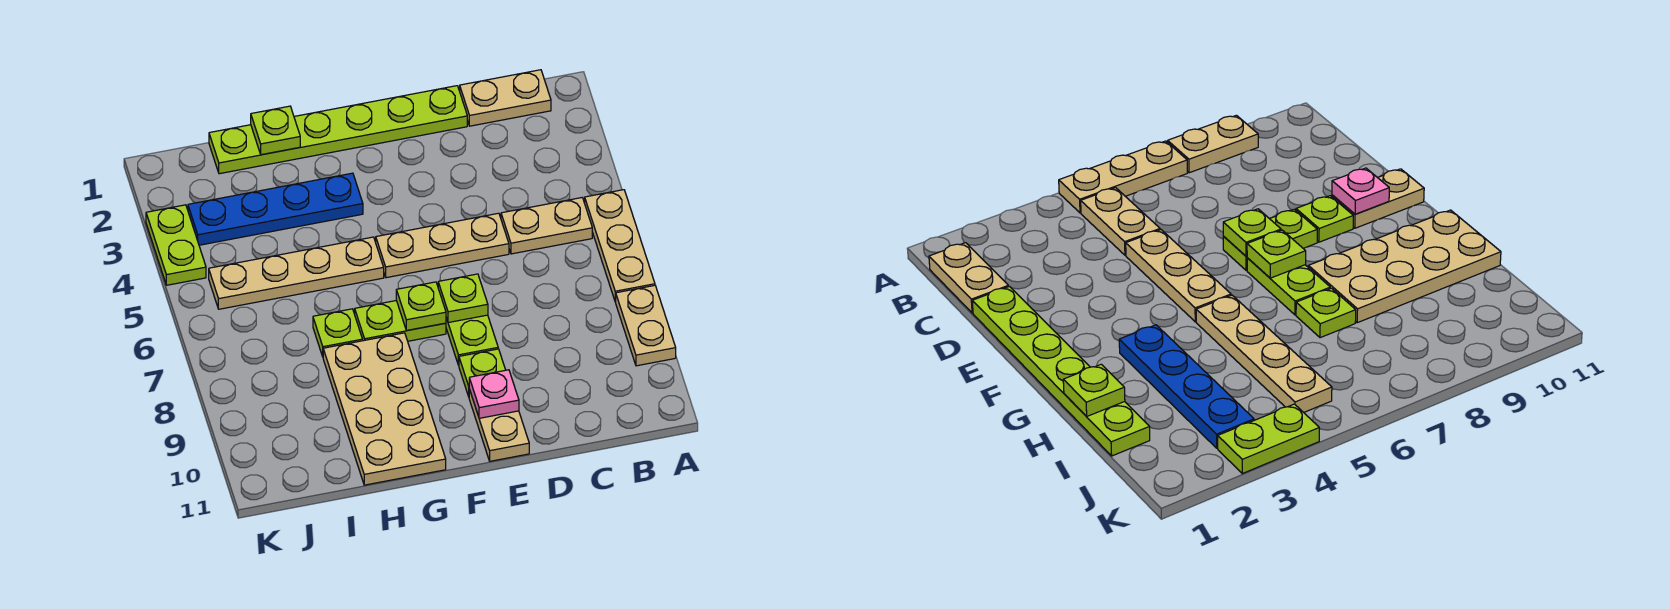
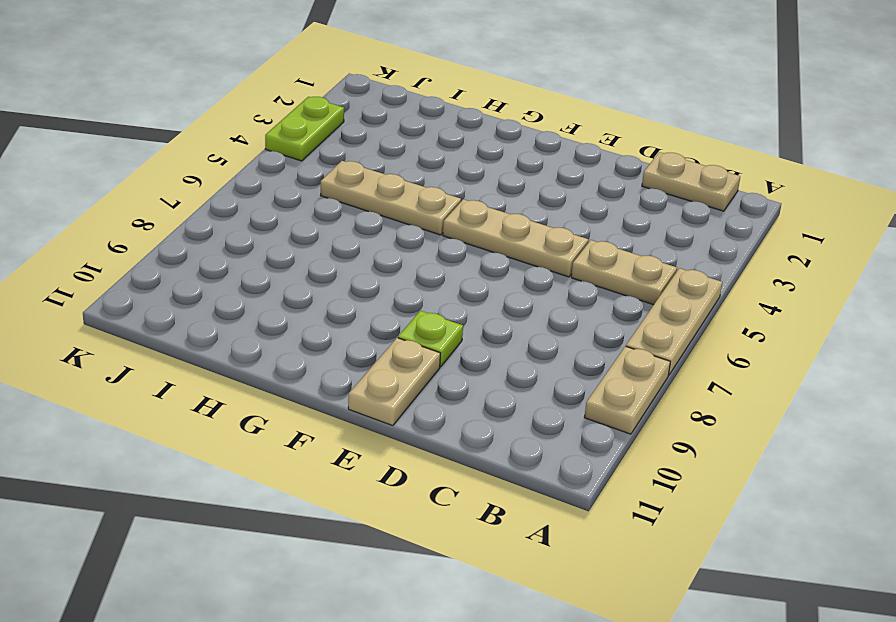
tan 1x3 plate [321,161,461,235] -> tan 1x4 plate [209,237,384,309]
none -> lime 1x6 plate [209,86,467,174]
none -> lime 1x2 plate [446,315,498,365]
none -> lime 1x2 plate [355,301,446,341]

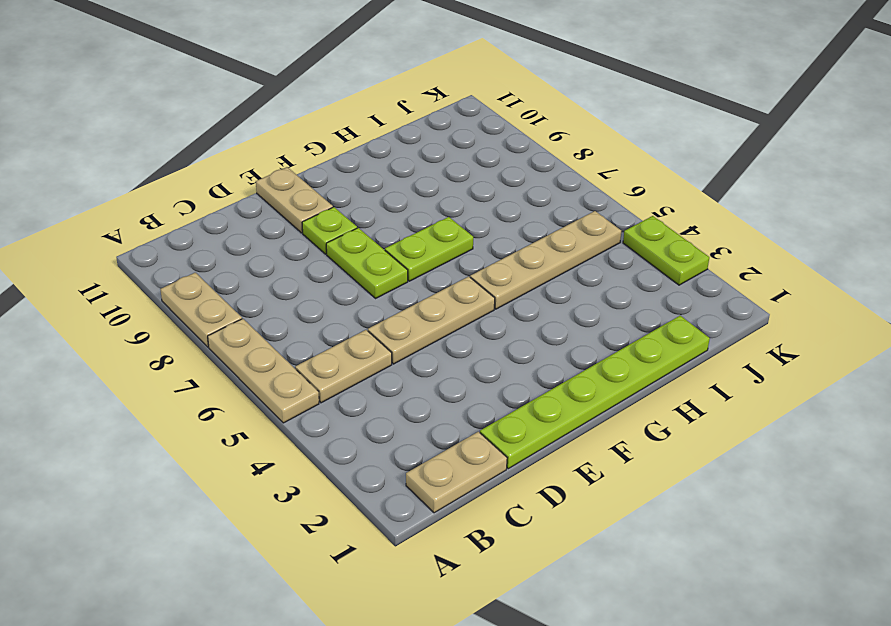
none -> blue 1x4 plate [188,173,363,245]
none -> tan 2x4 plate [323,333,446,485]
none -> lime 1x1 plate [313,309,363,356]

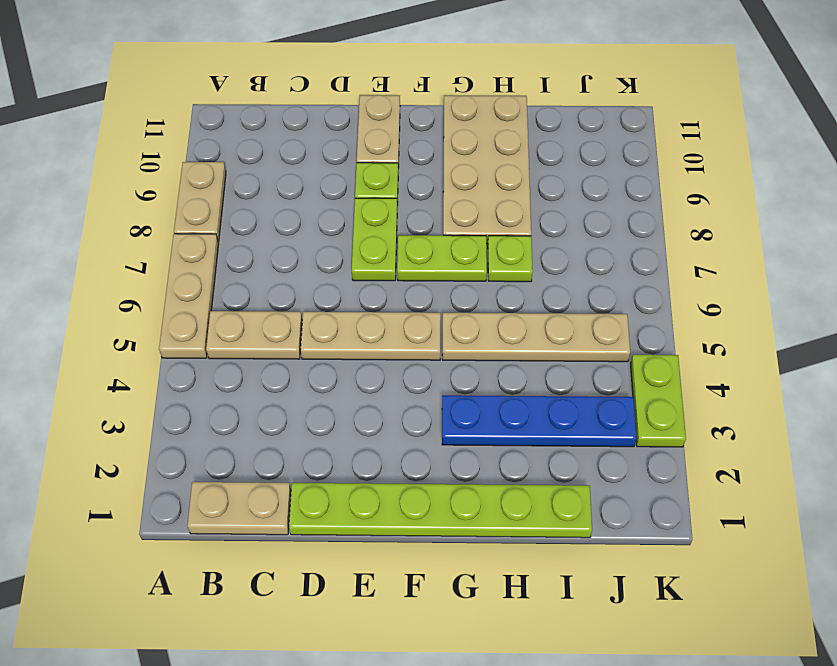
none -> lime 1x1 plate [438,274,488,323]
none -> pink 1x1 plate [469,370,519,418]
none -> lime 1x1 plate [396,282,446,330]

